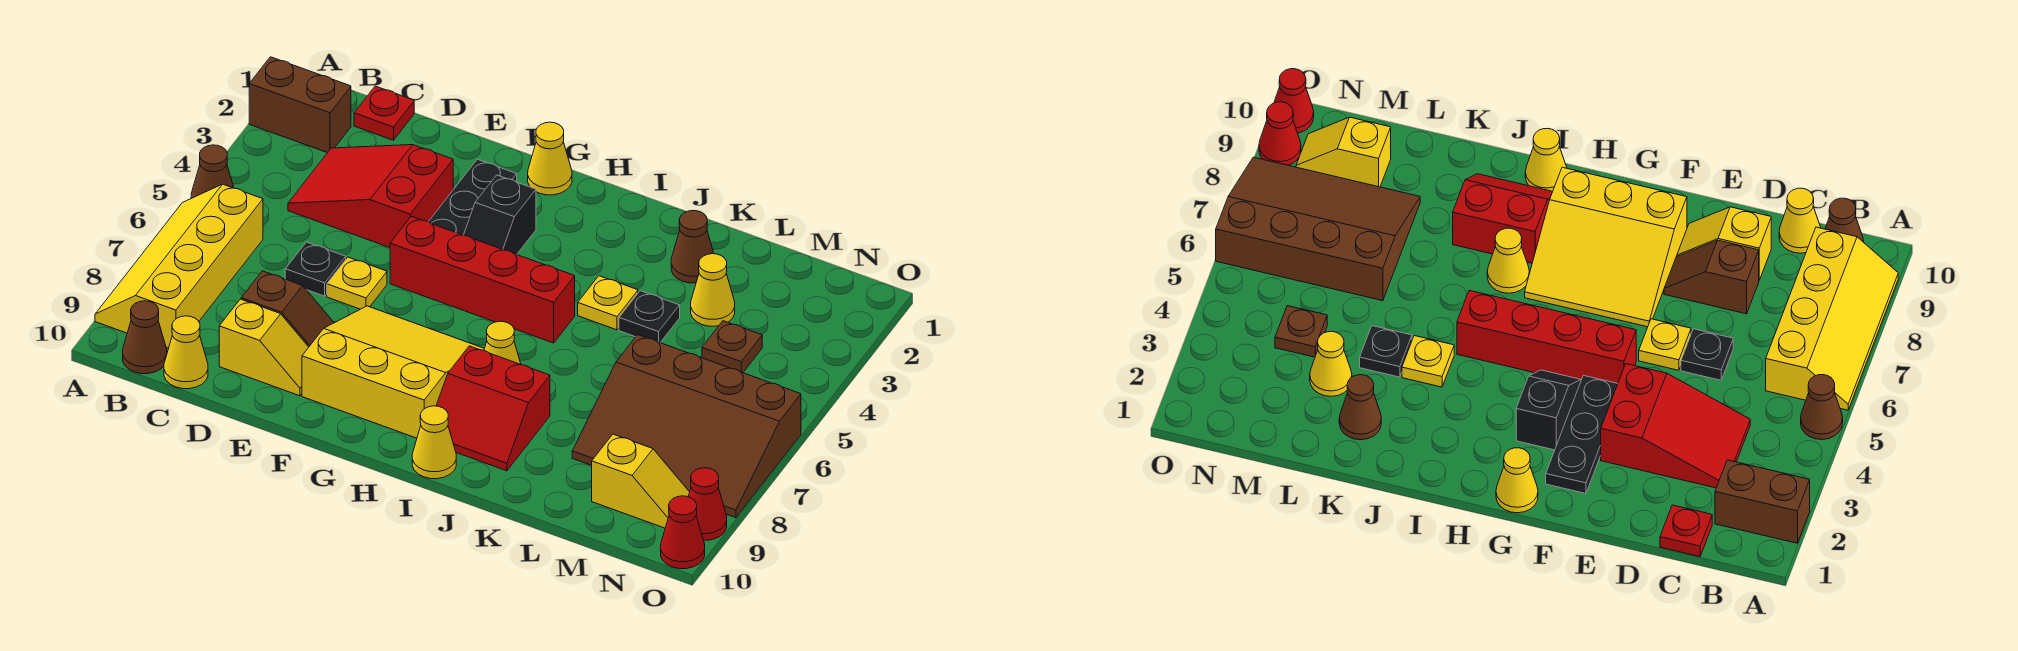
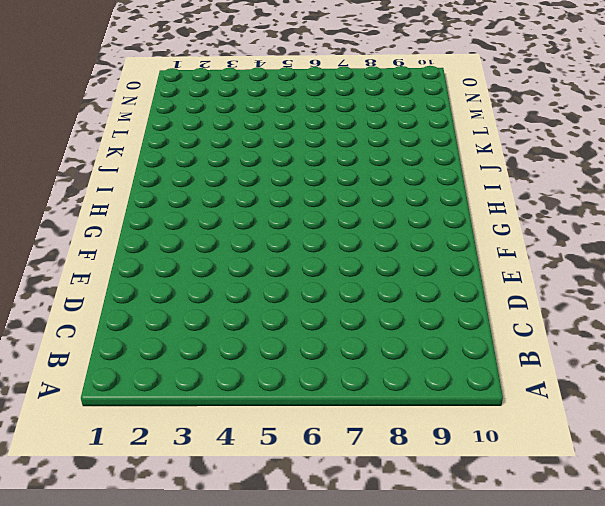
none -> brown 1x2 brick [249,57,351,153]
none -> brown 1x1 cone [191,145,234,198]
none -> yellow 2x4 slope [95,184,263,348]

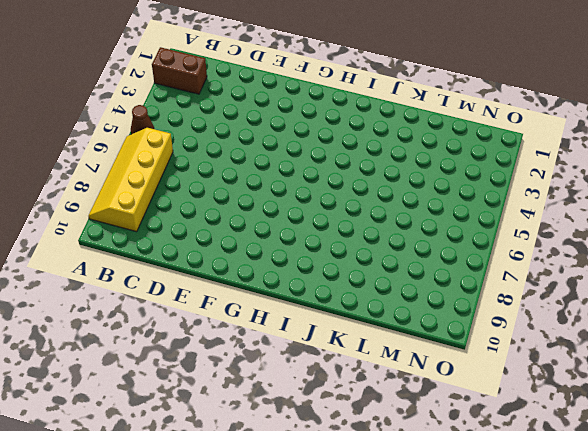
none -> brown 1x1 cone [123,301,167,374]
none -> red 1x1 plate [354,86,414,140]
none -> red 2x3 slope [288,145,453,248]

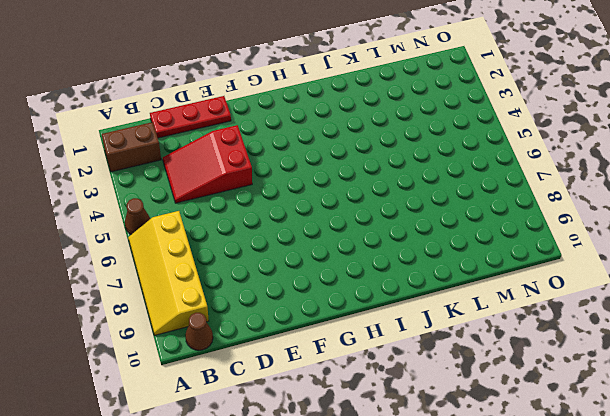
red 1x3 plate [150,96,231,138] -> red 1x1 plate [354,86,414,140]
none -> yellow 1x1 cone [164,316,208,389]
none -> black 1x1 plate [285,242,346,296]
none -> brown 1x2 slope [241,271,334,347]

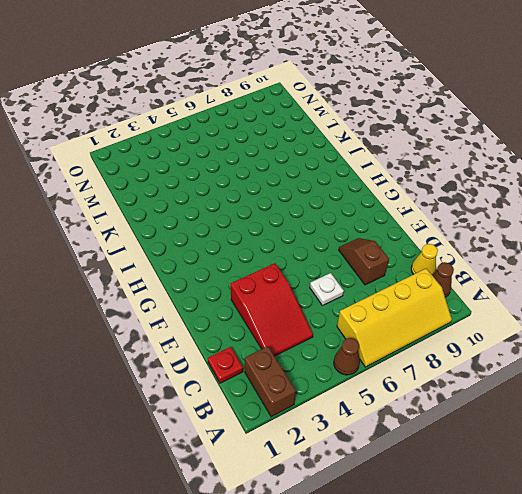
white 1x1 plate [310,273,344,306] -> black 1x1 plate [285,242,346,296]
none -> yellow 1x2 slope [219,299,309,396]
none -> yellow 1x1 plate [327,257,387,309]
none -> black 1x3 plate [429,159,517,235]

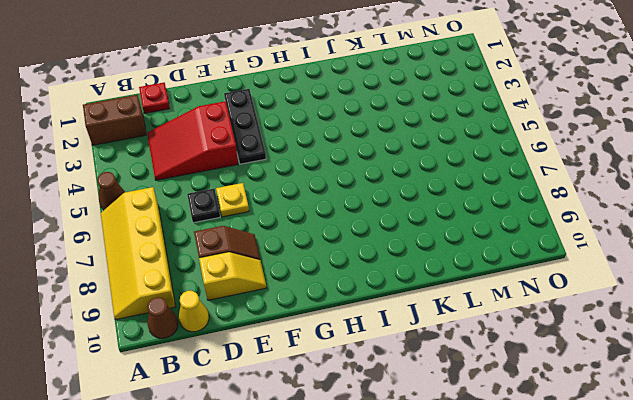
none -> red 1x4 brick [390,216,575,343]
none -> yellow 3x3 slope [302,306,484,438]
none -> yellow 1x1 cone [528,122,572,195]

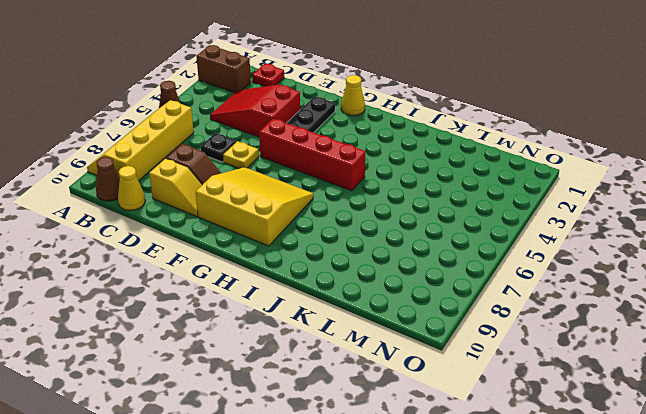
none -> black 1x2 slope [464,175,536,255]
none -> yellow 1x1 cone [484,321,521,365]
none -> red 2x2 slope [436,346,550,471]

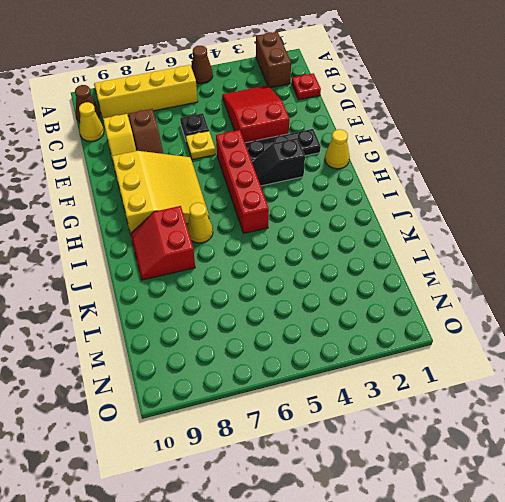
none -> yellow 1x1 cone [412,406,456,479]
none -> yellow 1x1 plate [578,276,638,330]
none -> brown 1x1 cone [671,211,714,283]

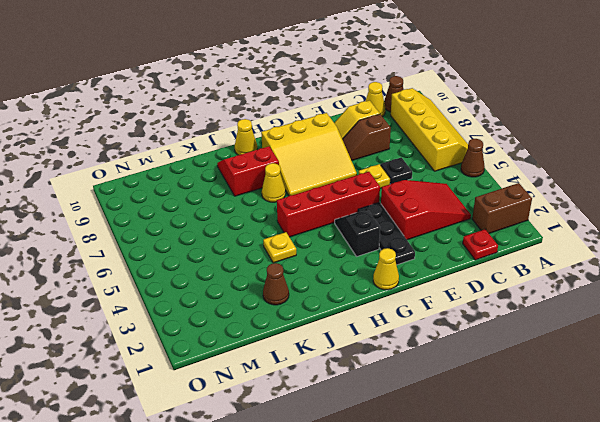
none -> black 1x1 plate [619,291,680,343]
none -> yellow 1x1 cone [691,254,735,326]
none -> brown 3x4 slope [572,335,801,518]

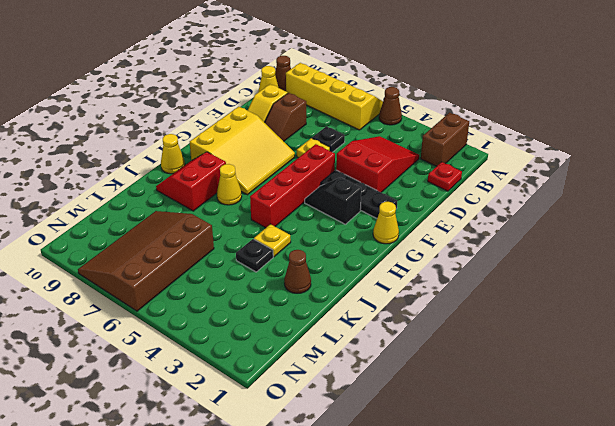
none -> yellow 1x1 cone [691,254,735,326]
none -> brown 1x1 plate [702,321,762,373]
none -> yellow 1x2 slope [592,434,690,528]

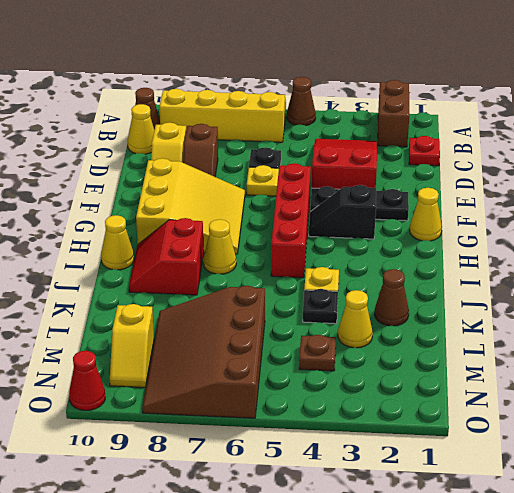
none -> red 1x1 cone [688,468,727,540]

